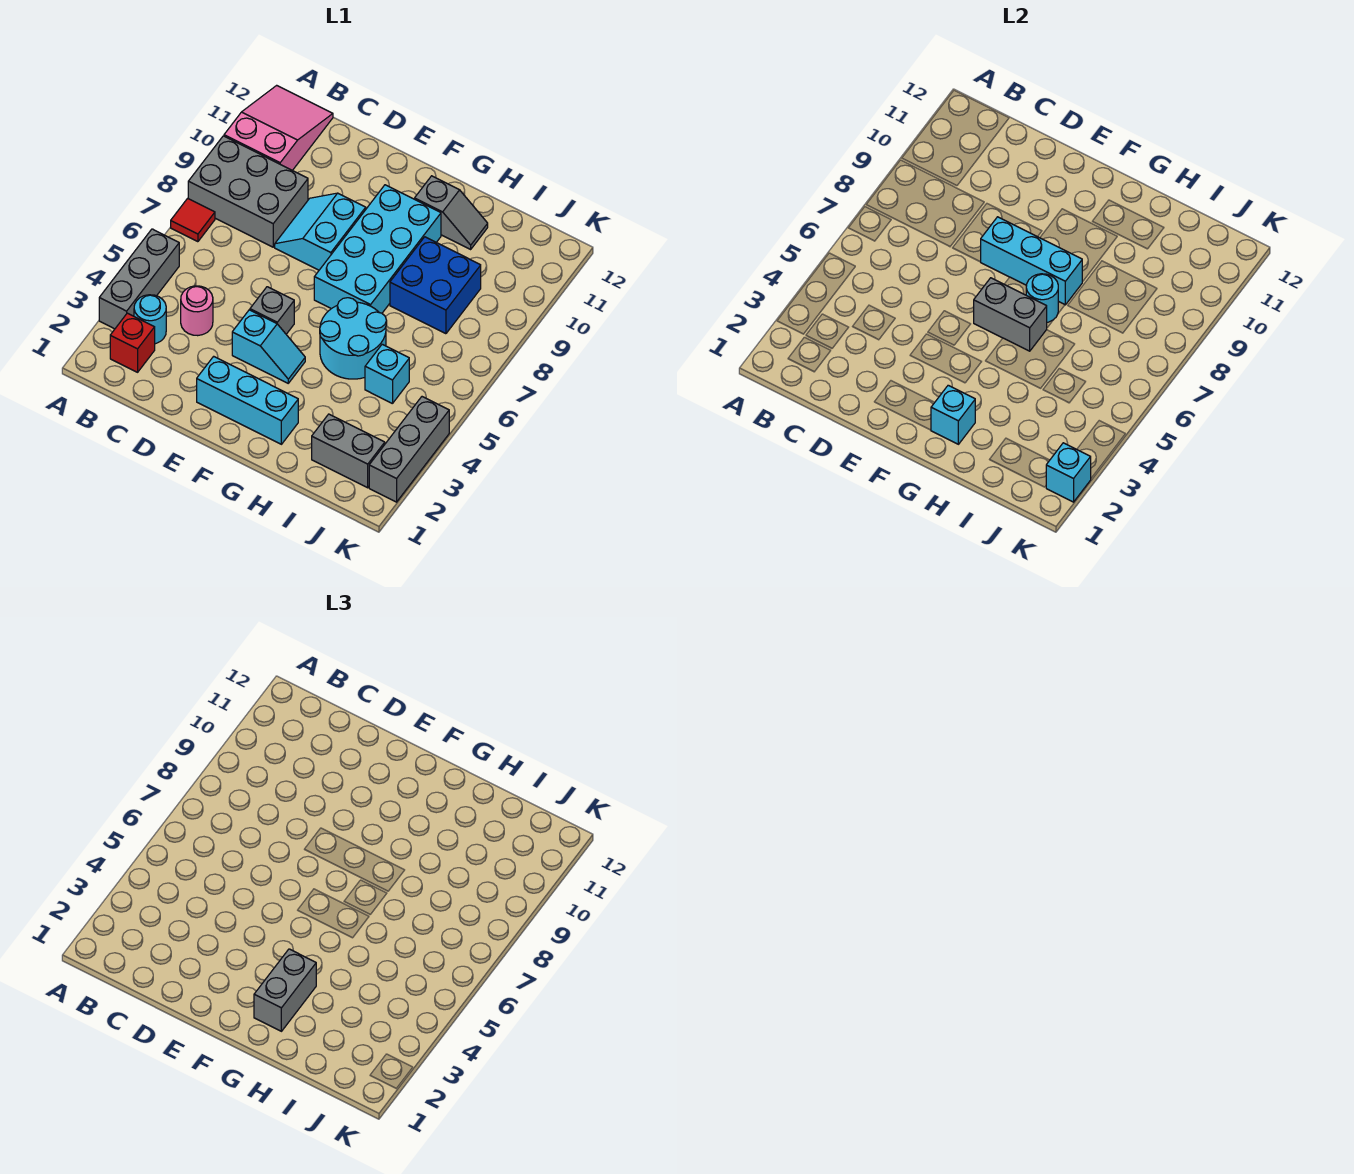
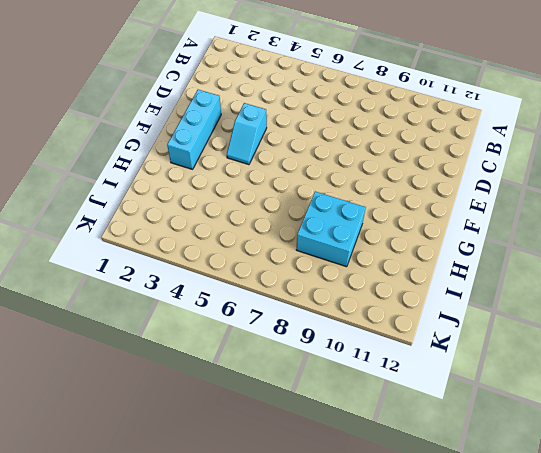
cyan 2x2 brick [296,192,366,267] -> blue 2x2 brick [390,237,481,334]
none -> grey 1x3 brick [99,229,179,329]
none -> red 1x1 tile [171,198,215,242]
none -> grey 2x3 brick [188,136,308,247]

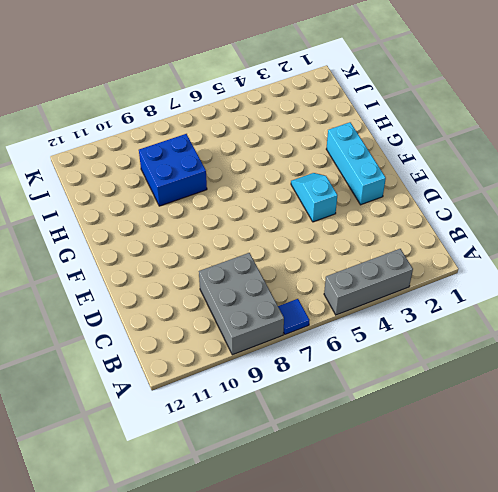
blue 1x1 tile [278,299,309,334] -> red 1x1 tile [171,198,215,242]
none -> pink 2x3 slope [224,85,333,170]
none -> red 1x1 brick [110,313,155,372]
none -> cyan 1x1 round brick [134,295,166,344]

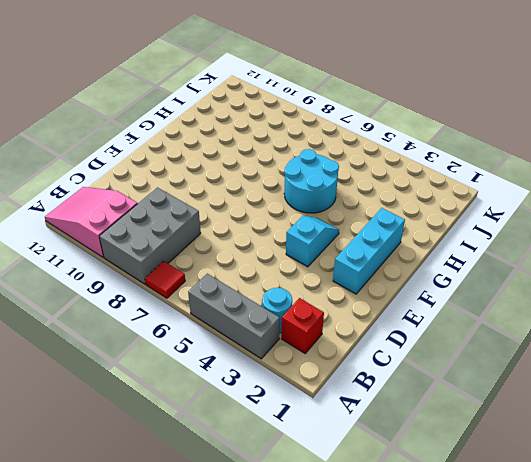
none -> pink 1x1 round brick [181,286,213,336]
none -> cyan 2x2 slope [275,193,366,270]
none -> grey 1x1 brick [250,287,294,334]

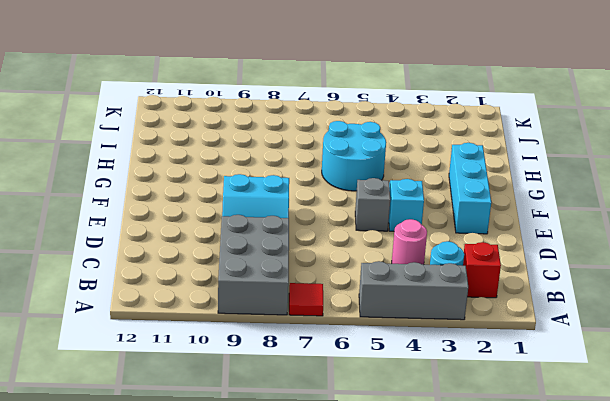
none -> pink 2x3 slope [224,85,333,170]
none -> cyan 2x4 brick [314,185,441,313]
none -> grey 1x2 slope [415,176,488,249]

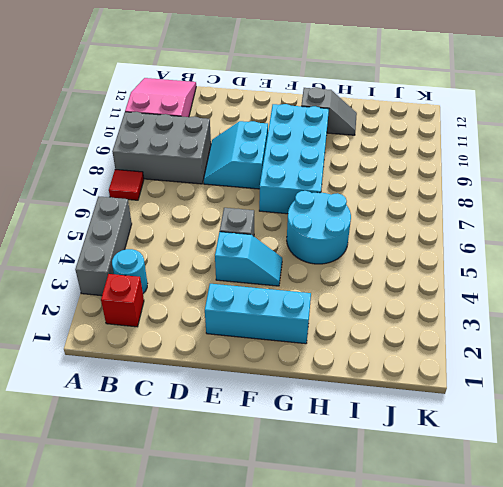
none -> pink 1x1 round brick [181,286,213,336]
none -> blue 2x2 brick [390,237,481,334]
none -> grey 1x2 brick [312,414,385,488]

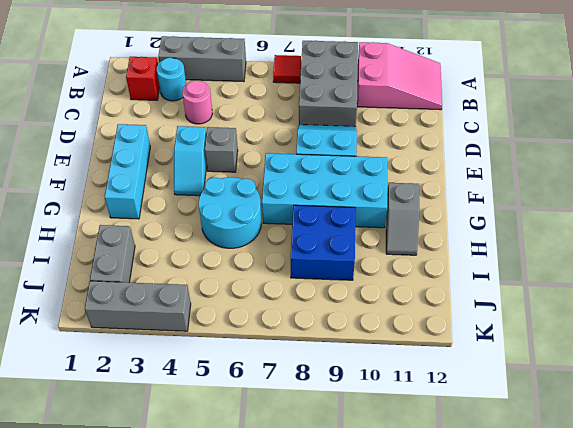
none -> cyan 1x1 brick [365,344,409,404]
none -> cyan 1x3 brick [981,217,1082,305]
none -> grey 1x2 brick [974,278,1047,351]

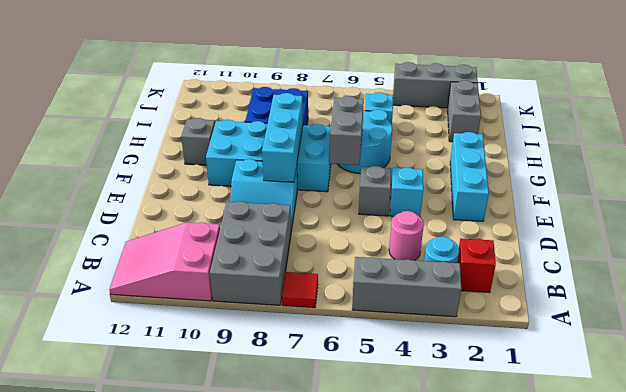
none -> cyan 1x1 brick [931,385,975,444]
none -> cyan 1x1 round brick [1026,274,1058,322]
none -> cyan 1x1 brick [1046,443,1091,502]

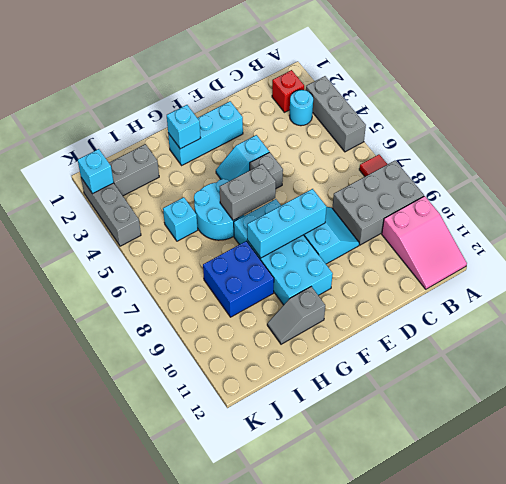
none -> pink 1x1 round brick [181,286,213,336]
none -> cyan 1x1 round brick [1026,274,1058,322]
none -> grey 1x2 brick [254,949,316,1031]

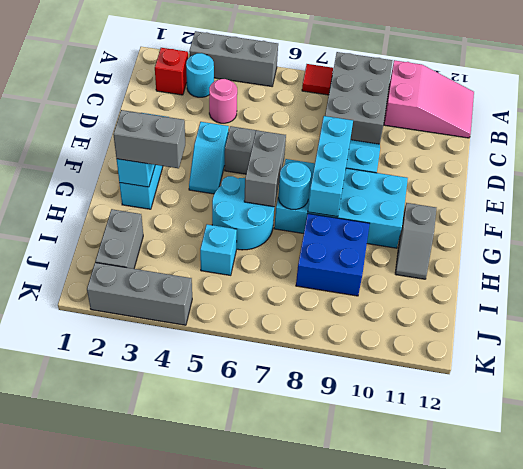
none -> cyan 1x1 brick [1046,443,1091,502]

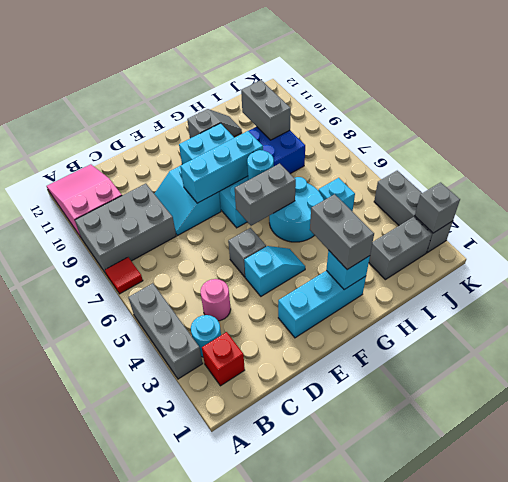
grey 1x2 brick [241,80,291,140] -> none
grey 1x1 brick [415,182,460,233] -> cyan 1x1 brick [1046,443,1091,502]

